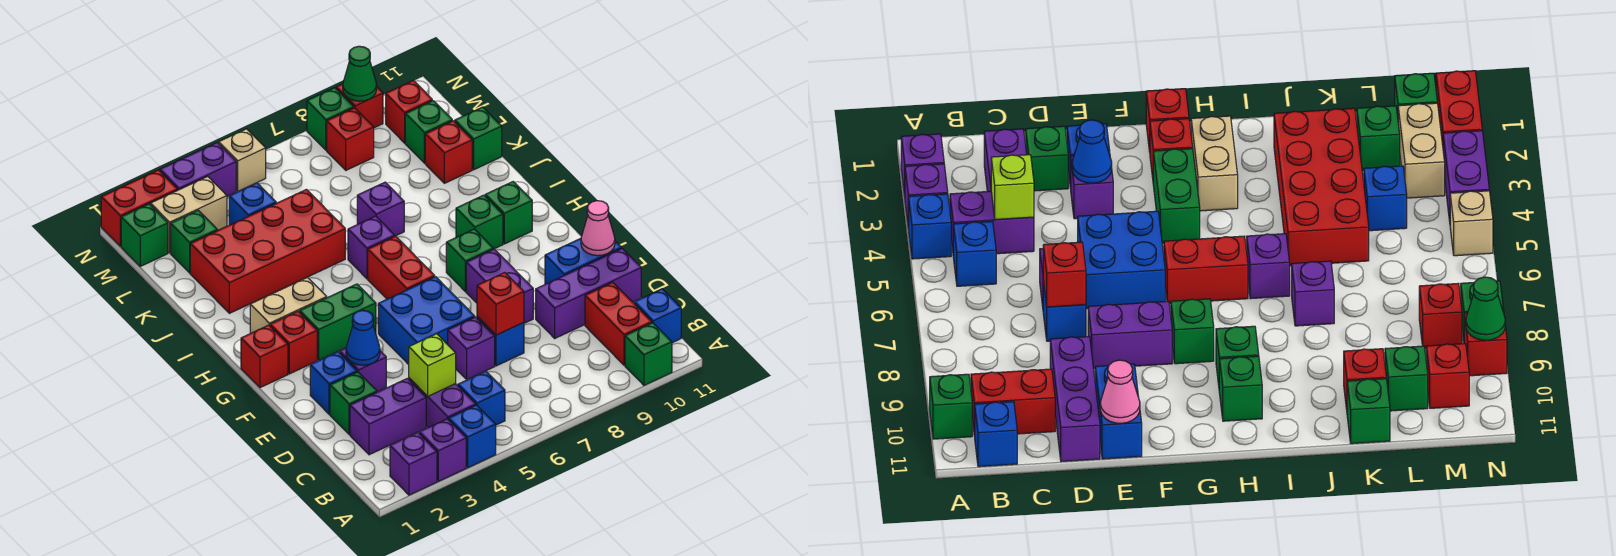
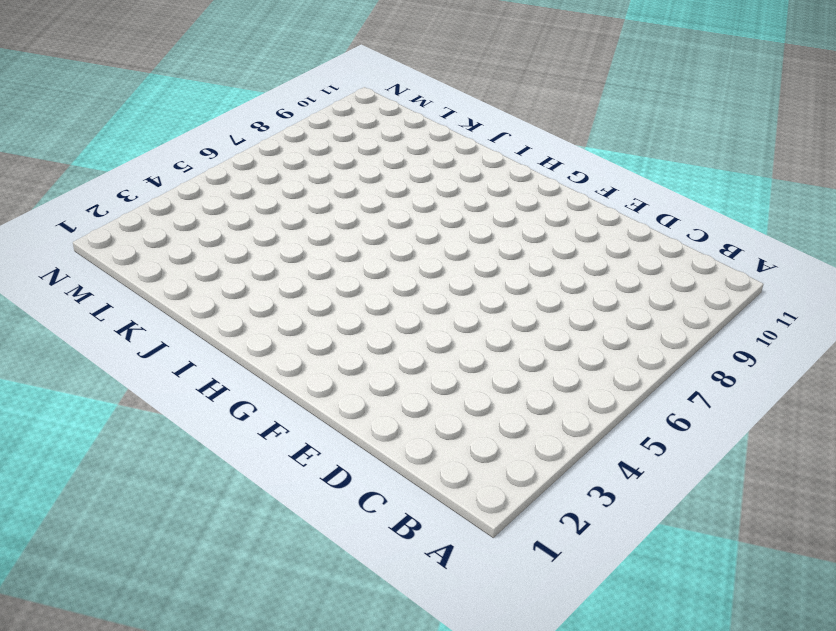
none -> purple 1x1 brick [390,432,437,495]
none -> purple 1x1 brick [419,419,466,481]
none -> blue 1x1 brick [449,405,496,468]
none -> green 1x1 brick [625,323,672,385]

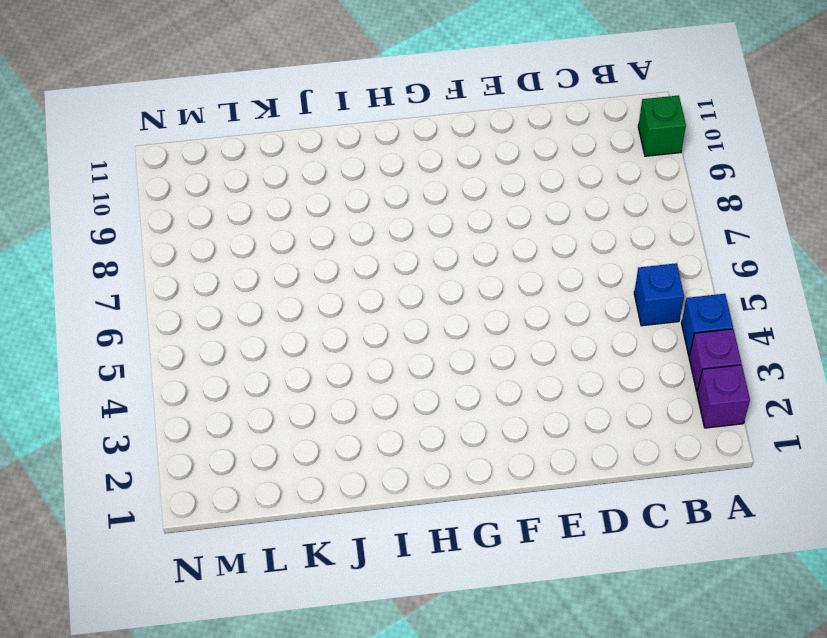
none -> purple 1x2 brick [409,378,476,427]
none -> red 1x2 brick [585,283,652,365]
none -> blue 1x1 brick [634,289,681,343]
none -> purple 1x2 brick [350,378,426,455]

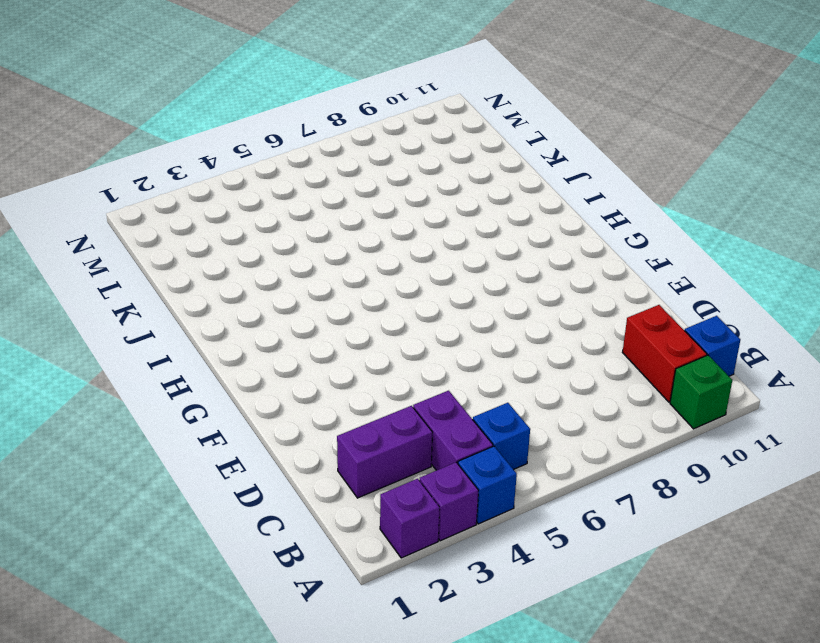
none -> green 1x1 brick [330,372,377,435]
none -> purple 1x1 brick [448,317,495,380]
none -> blue 1x1 brick [477,317,524,366]
none -> purple 1x3 brick [536,248,641,338]

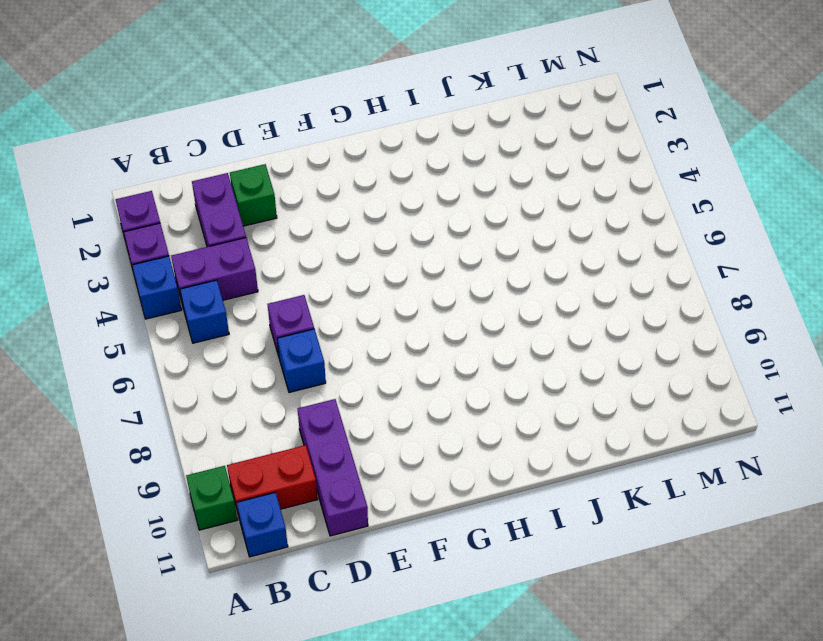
none -> blue 1x1 brick [310,352,357,414]
none -> purple 1x1 brick [340,348,386,392]
none -> blue 2x2 brick [378,277,475,365]
none -> purple 1x2 brick [466,249,533,323]

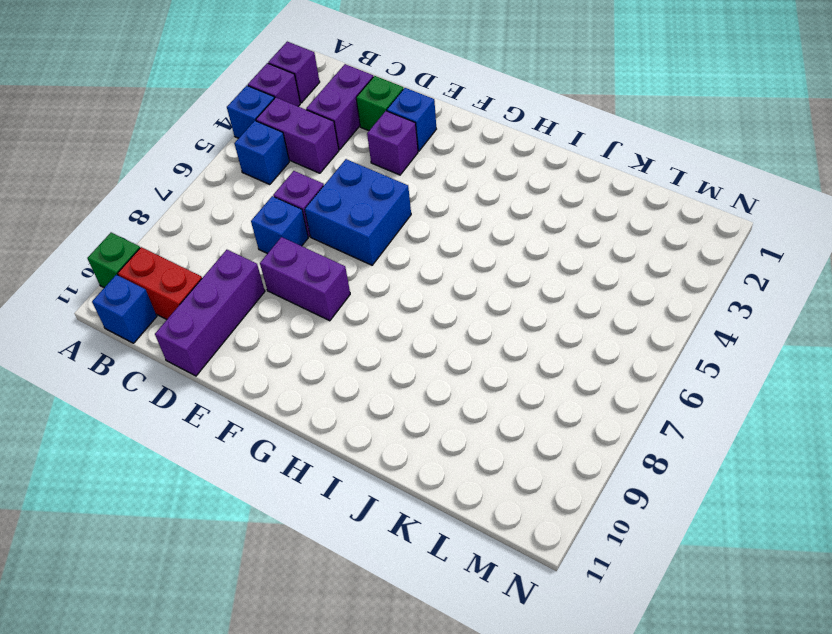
none -> blue 1x2 brick [545,238,621,284]
none -> red 1x1 brick [241,325,288,388]
none -> red 1x1 brick [270,312,317,374]
none -> green 1x2 brick [300,284,376,360]

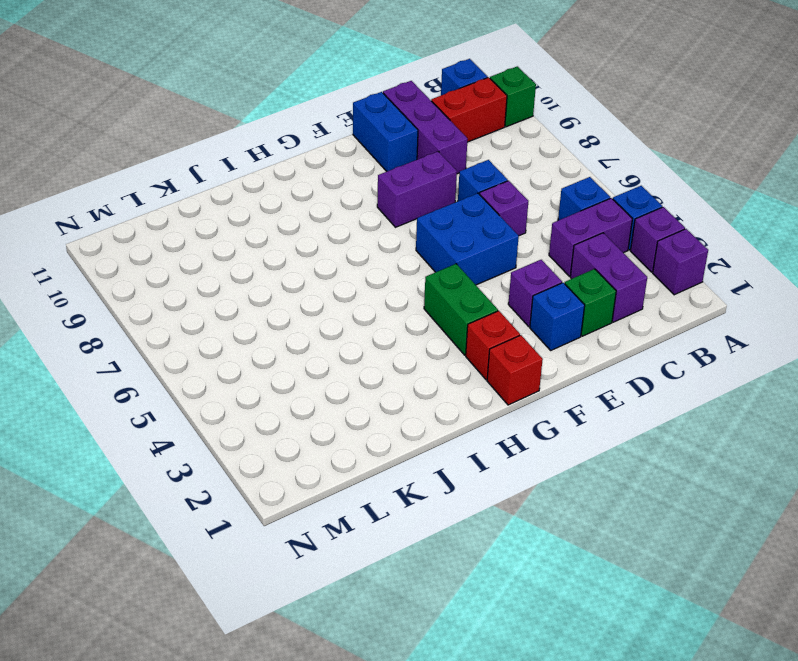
none -> red 1x2 brick [368,236,435,299]
none -> green 1x1 brick [446,229,493,292]
none -> tan 1x2 brick [250,277,327,333]
none -> green 1x1 brick [456,195,503,249]

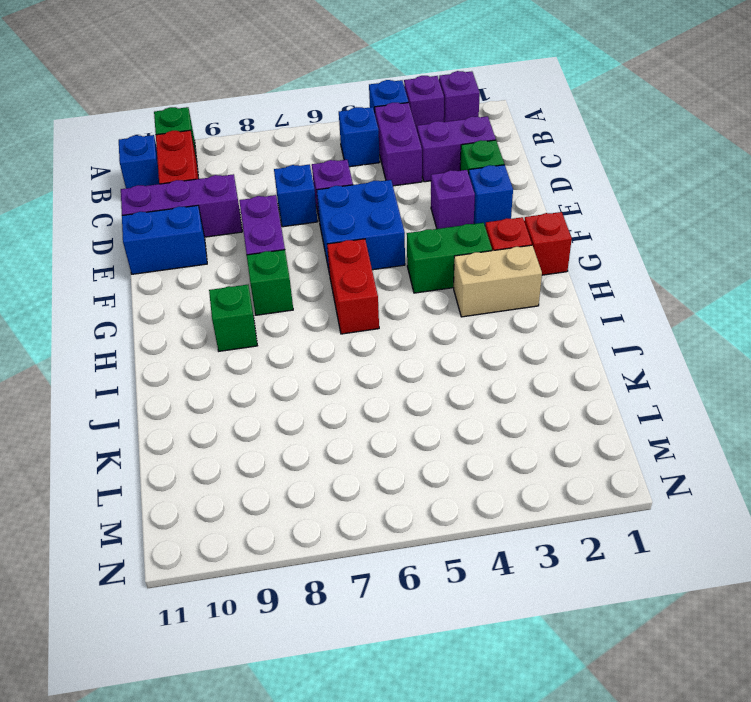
none -> green 1x1 brick [485,182,532,244]
none -> purple 1x1 brick [348,216,395,279]
none -> red 2x4 brick [190,189,345,313]
none -> purple 1x1 brick [357,182,404,236]

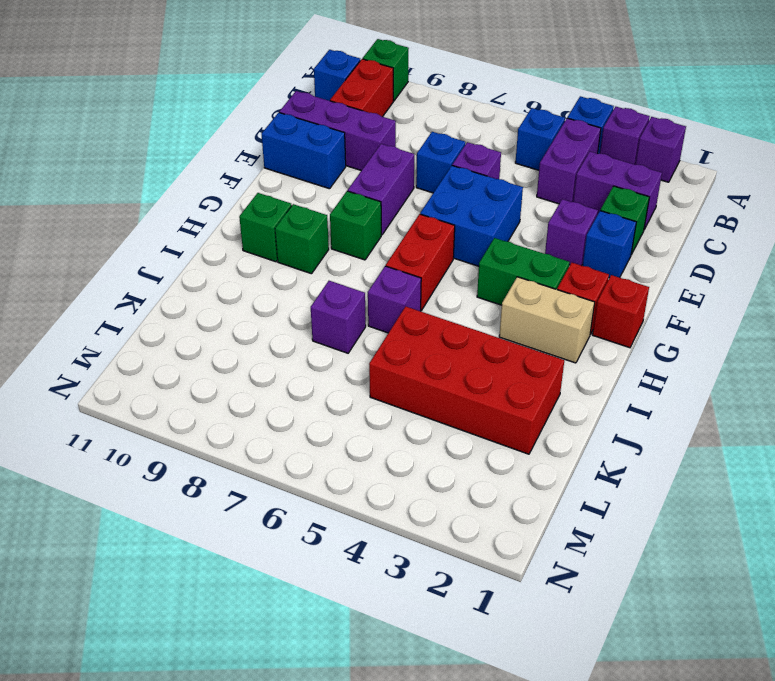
none -> red 1x1 brick [425,121,472,183]
none -> green 1x1 brick [455,107,502,170]
none -> green 1x1 brick [171,210,217,273]
none -> blue 1x1 brick [229,183,276,225]

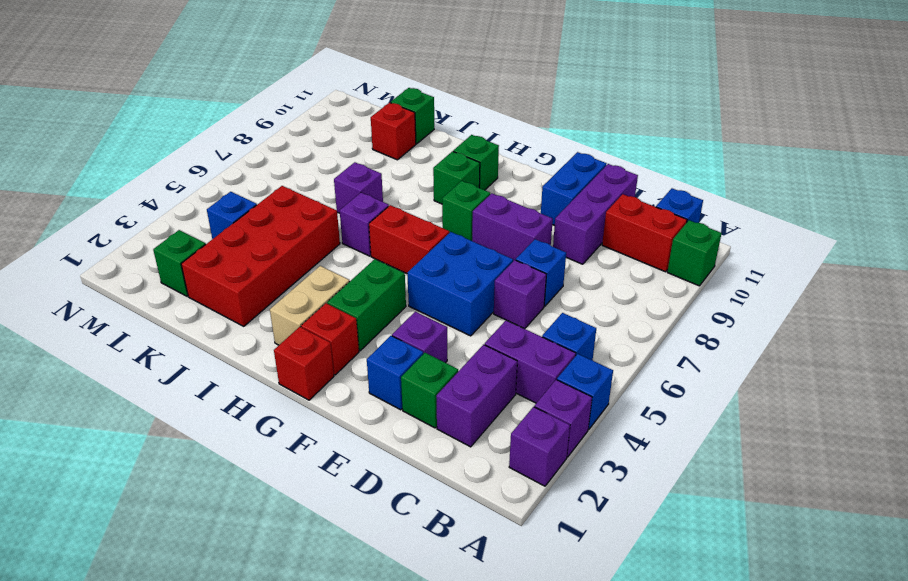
none -> green 1x1 brick [405,101,452,163]
none -> green 1x1 brick [121,204,168,266]
none -> tan 1x2 brick [151,177,227,253]
none -> red 1x1 brick [327,108,374,170]

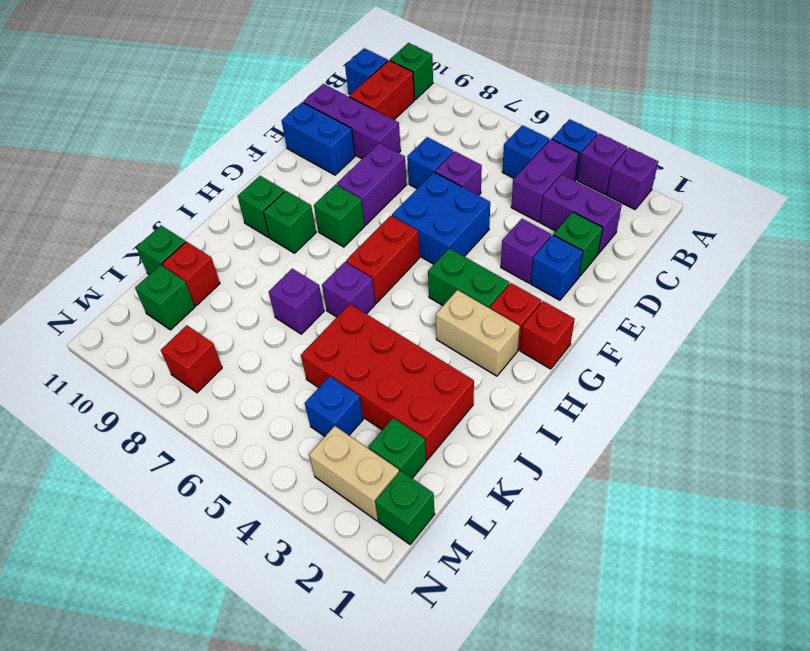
none -> red 1x1 brick [386,80,432,143]
none -> red 1x2 brick [101,170,178,246]
none -> purple 1x2 brick [160,143,236,196]
none -> tan 1x1 brick [219,129,266,191]

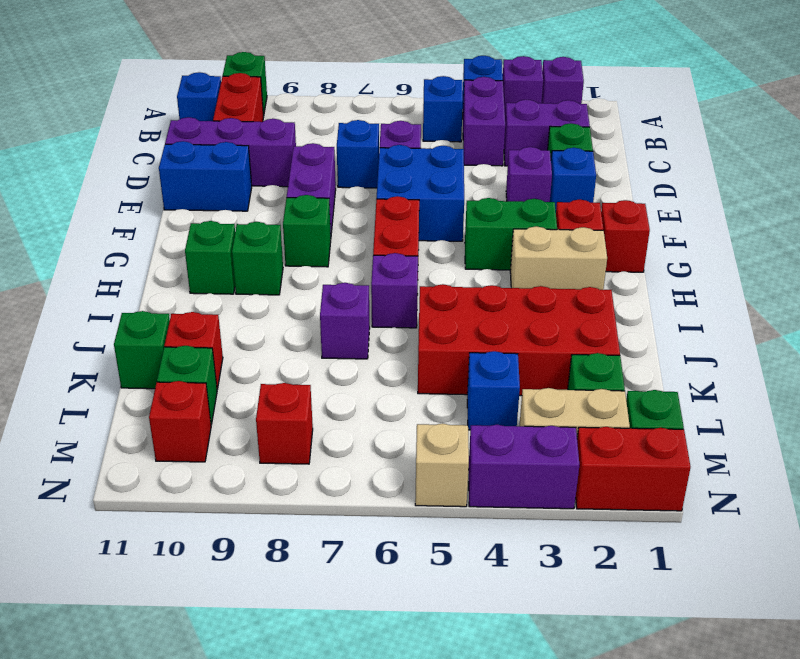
none -> green 1x1 brick [307,88,354,150]
none -> red 1x1 brick [336,84,383,128]
none -> lime 1x1 brick [409,334,456,396]
none -> red 1x1 brick [477,273,524,335]

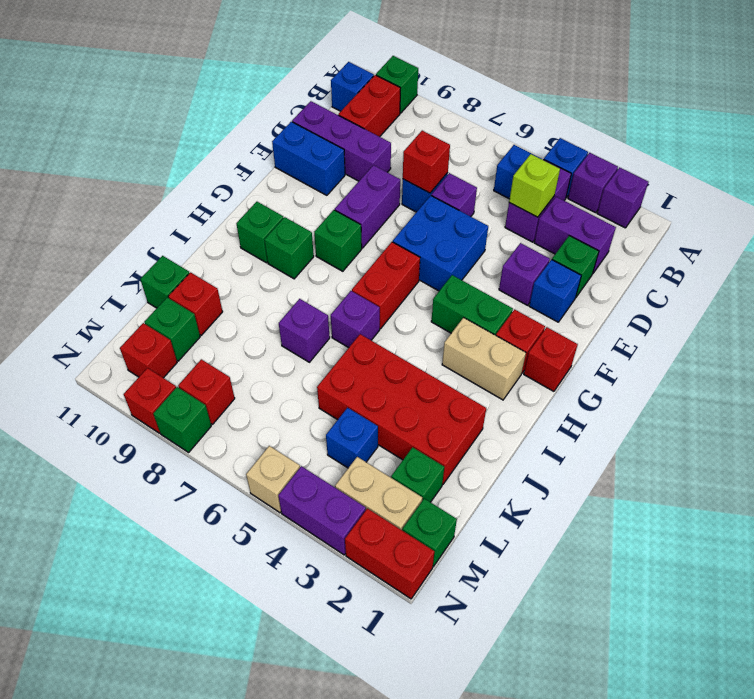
none -> blue 1x1 cone [346,310,380,365]
none -> pink 1x1 cone [581,201,615,256]
none -> green 1x1 cone [343,46,377,101]

